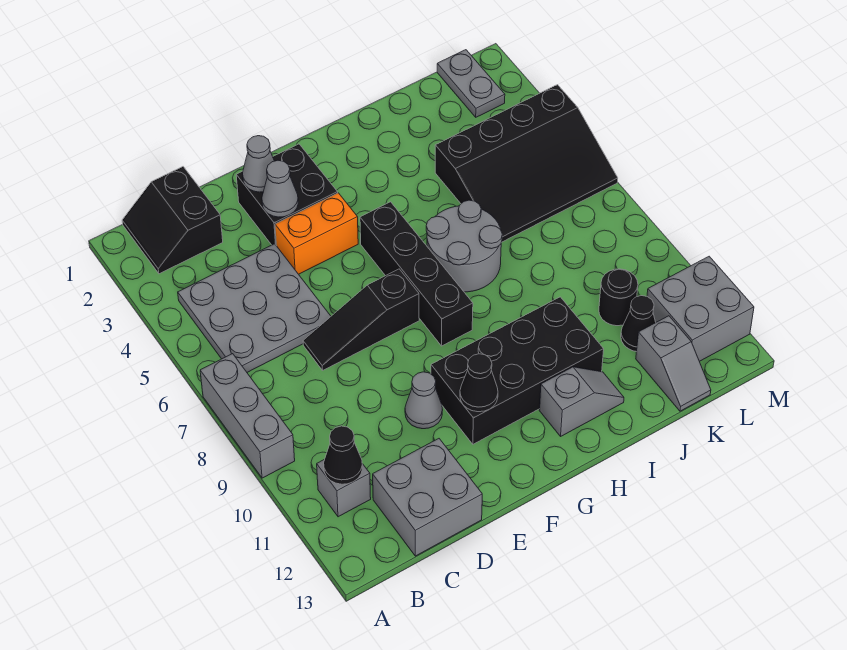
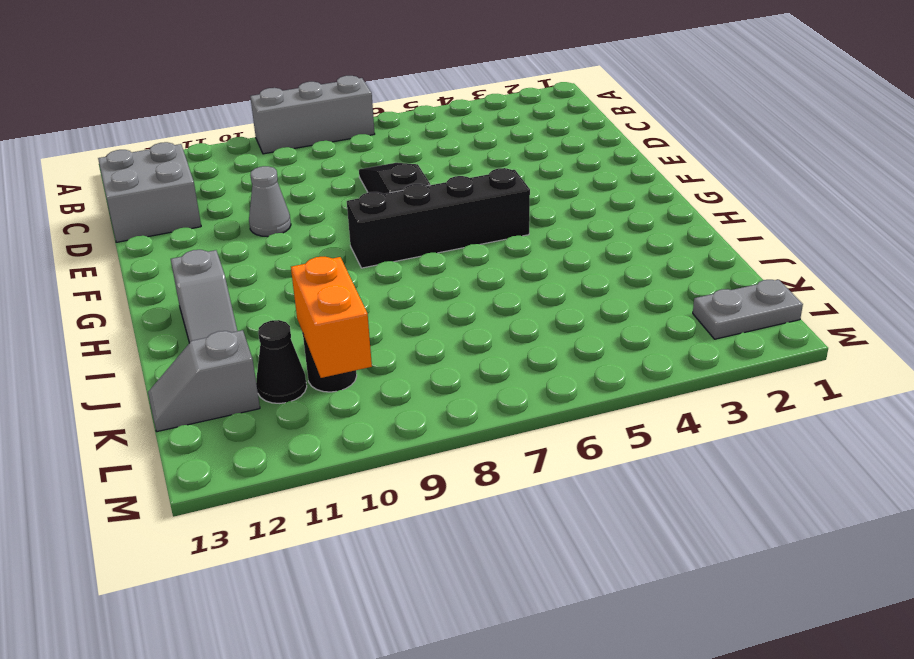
orange 1x2 brick [291,257,372,378] -> orange 1x2 brick moved to [275,193,358,274]
none -> black 2x2 slope [122,167,223,274]
none -> grey 3x3 plate [178,244,331,372]
none -> grey 1x1 brick [317,459,371,517]

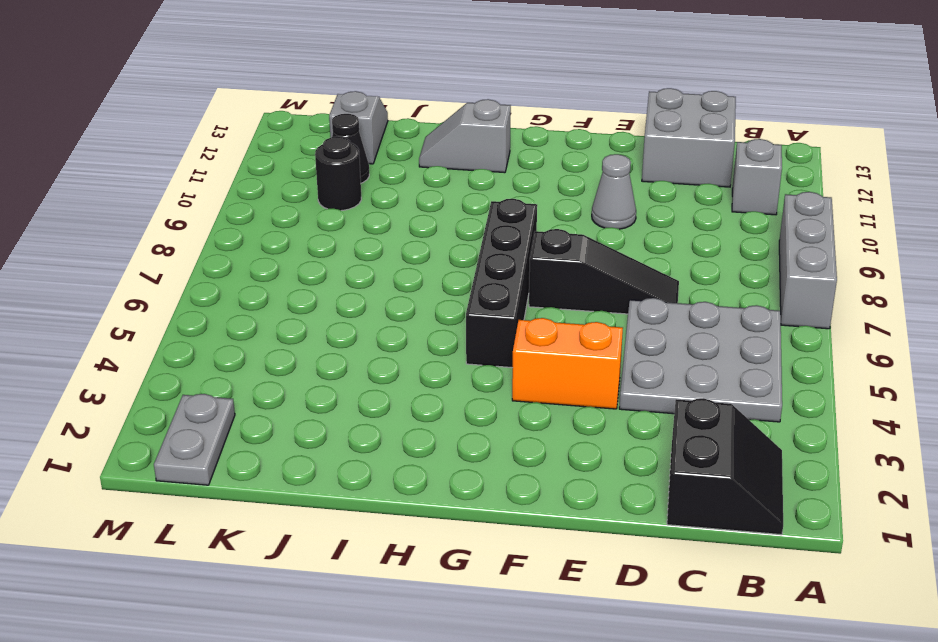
none -> black 2x2 brick [236,144,338,245]
none -> black 2x4 brick [431,297,604,444]
none -> grey 2x2 round brick [426,200,502,292]

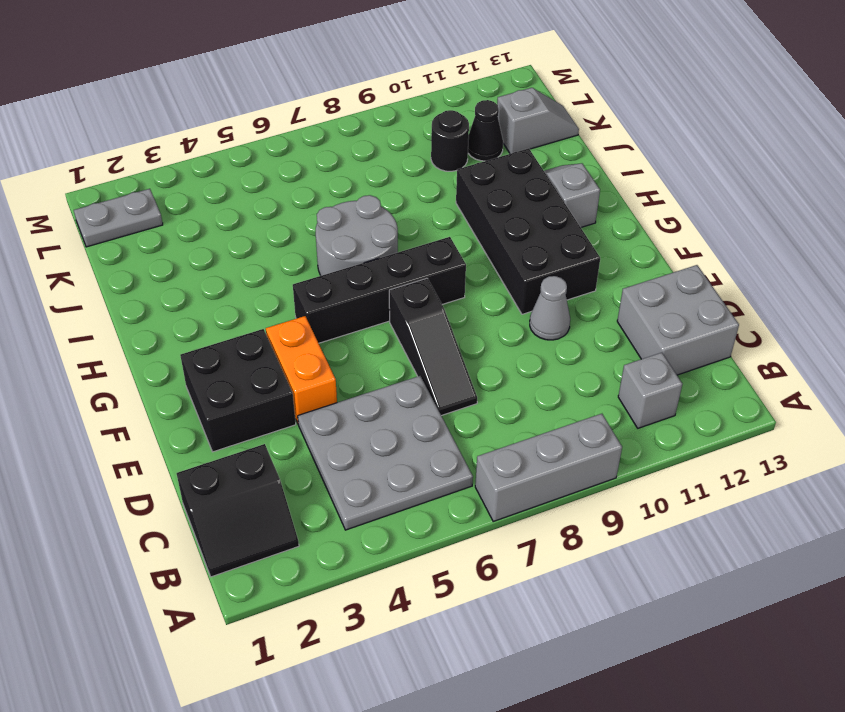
none -> black 3x4 slope [435,85,618,242]
none -> grey 2x2 brick [647,256,754,361]
none -> black 1x1 cone [324,426,362,484]

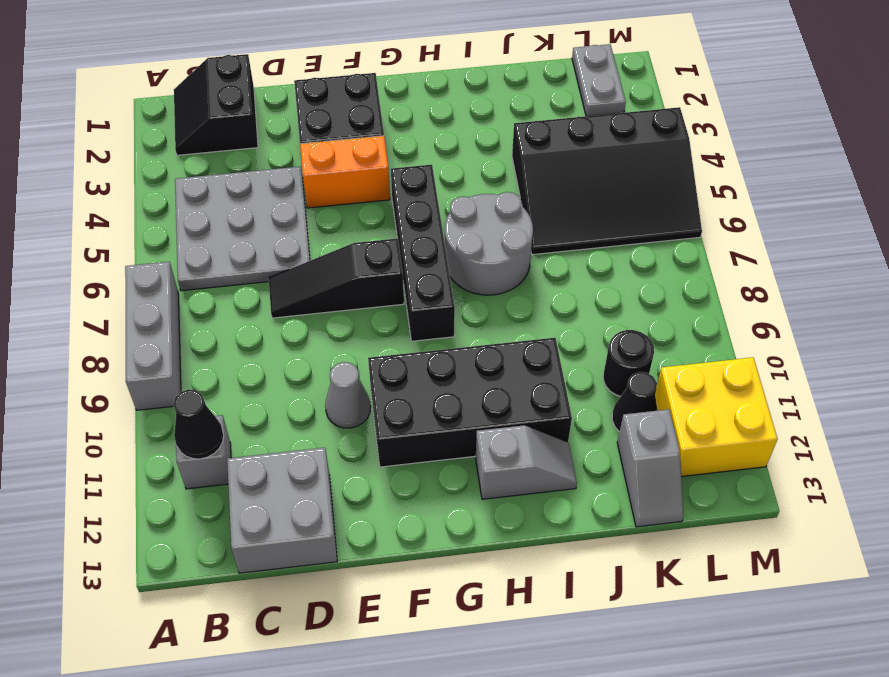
yellow 2x2 brick [655,357,777,477] -> grey 2x2 brick [647,256,754,361]
none -> grey 1x1 cone [243,136,274,192]
none -> grey 1x1 cone [262,160,298,217]
none -> black 1x1 cone [460,354,498,412]

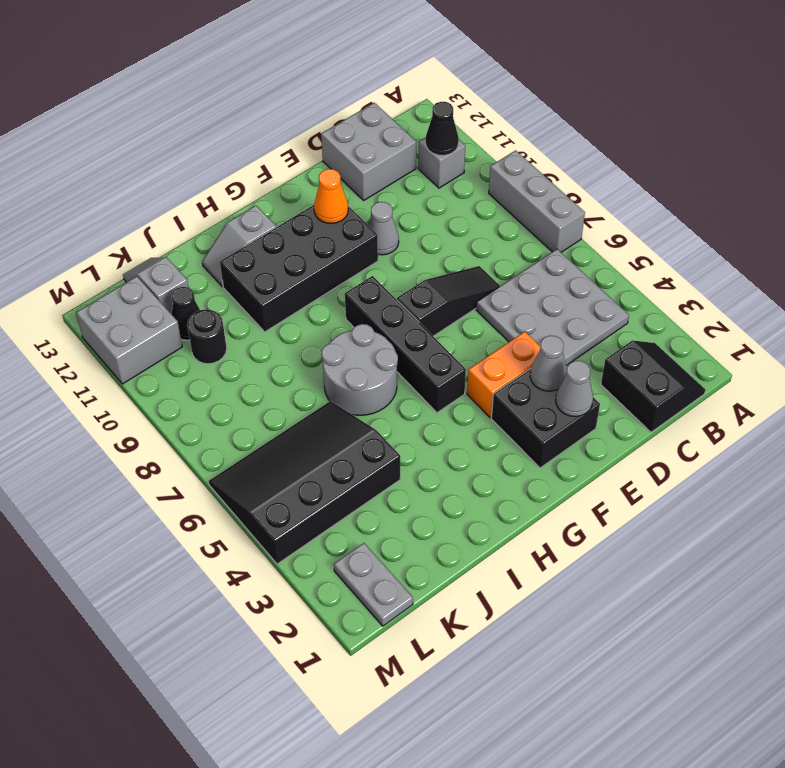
orange 1x1 cone [314,169,348,224] -> black 1x1 cone [460,354,498,412]

